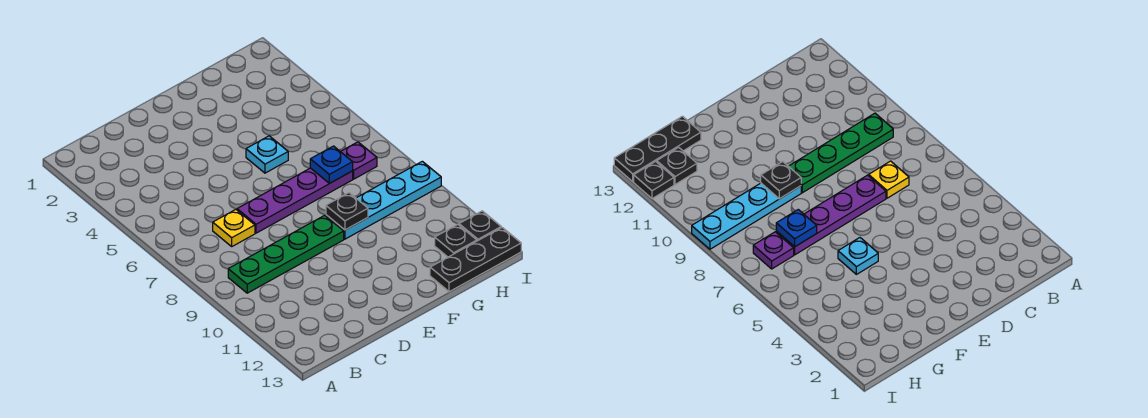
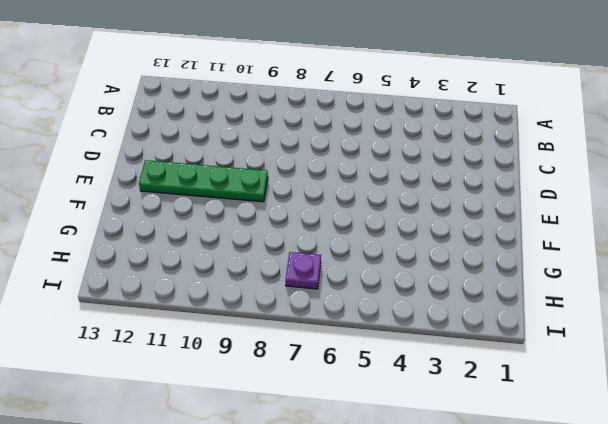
green 1x4 plate [139,160,268,202] -> green 1x4 plate turned to [228,215,344,293]
none -> yellow 1x1 plate [213,210,255,246]
none -> purple 1x4 plate [237,168,353,233]

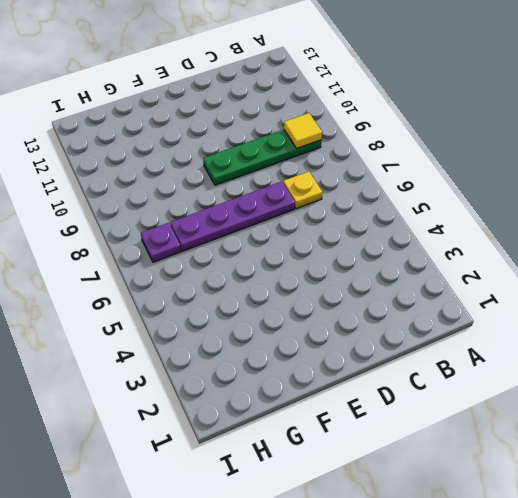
yellow 1x1 tile [284,113,322,148] -> none
none -> cyan 1x1 plate [246,136,288,173]
none -> cyan 1x4 plate [326,161,441,239]

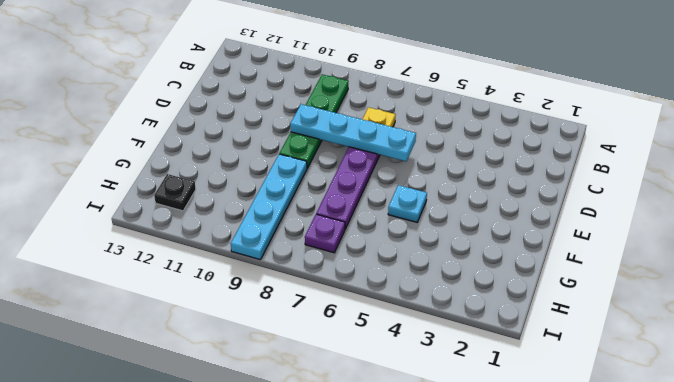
cyan 1x4 plate [290,104,416,161] -> none
none -> black 1x3 plate [430,228,521,292]
none -> black 1x1 plate [459,211,501,241]

